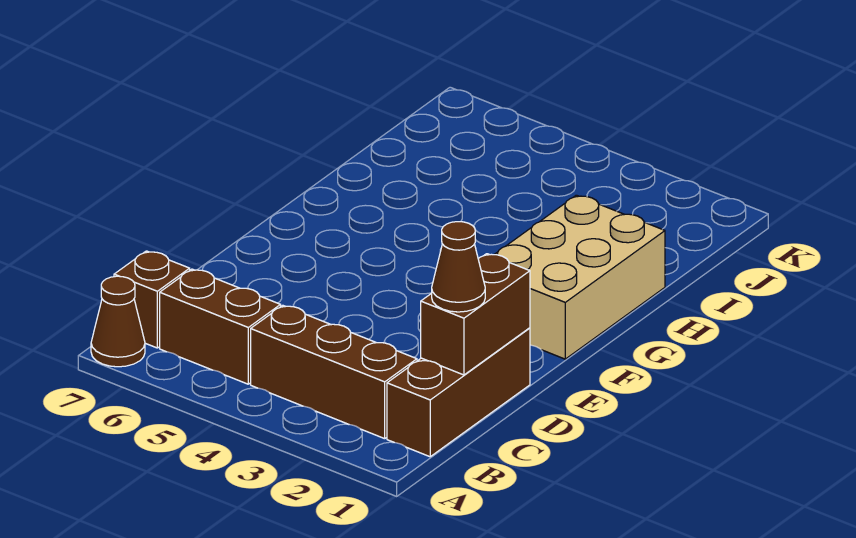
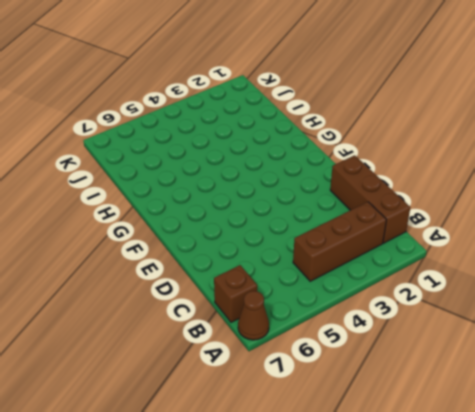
none -> brown 1x2 brick [160,269,281,384]
none -> tan 2x3 brick [494,195,665,359]

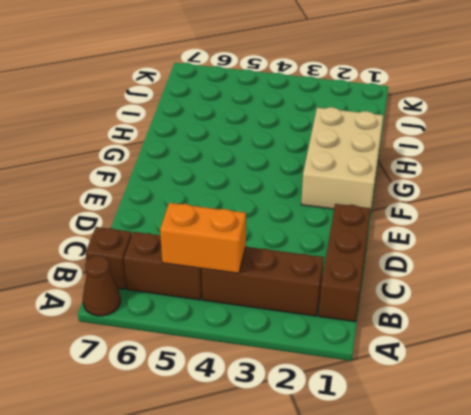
orange 1x2 brick [160,203,246,273] -> none
none -> brown 1x2 brick [421,254,530,375]
none -> brown 1x1 cone [432,222,485,312]

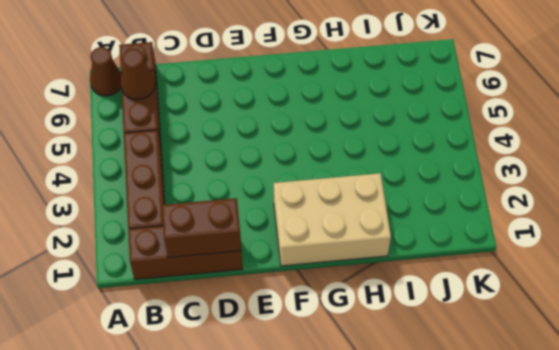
brown 1x1 cone [121,49,155,100] -> brown 1x1 cone moved to [432,222,485,312]

